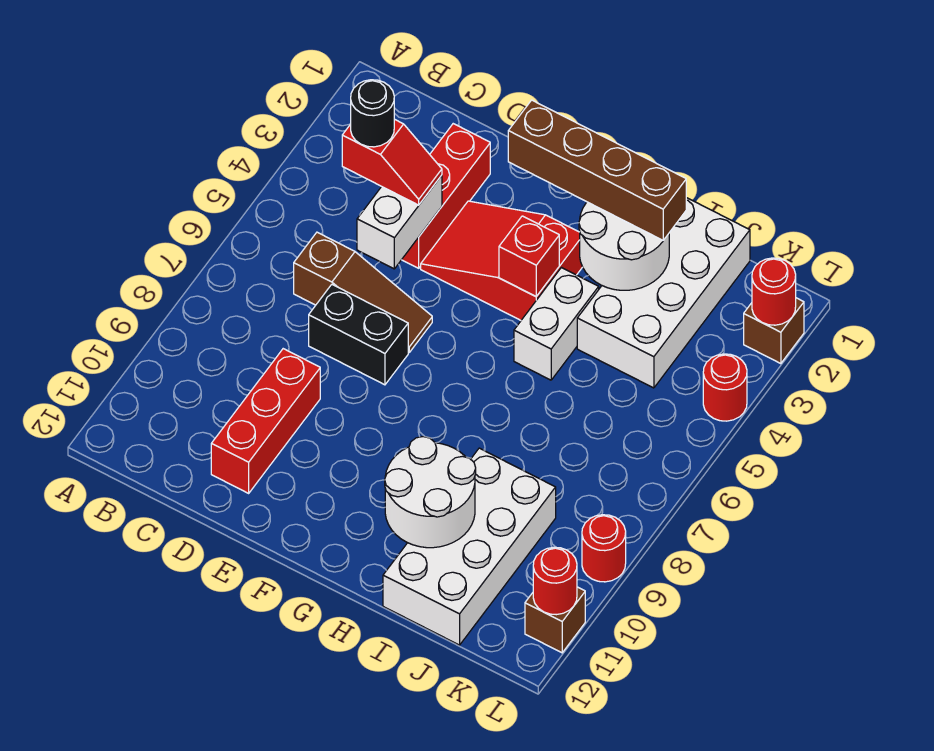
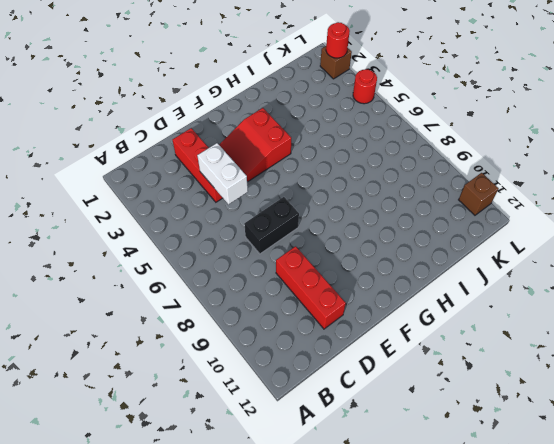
none -> brown 1x3 slope [294,232,432,352]
none -> white 1x2 brick [514,268,599,380]
none -> white 2x4 brick [577,198,750,388]

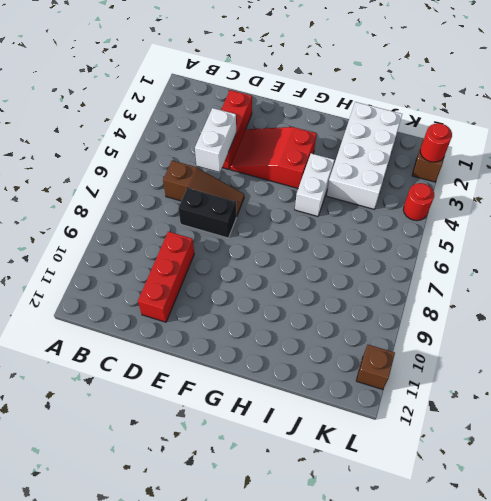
none -> white 2x4 brick [383,448,556,645]
none -> red 1x1 round brick [582,515,626,582]
none -> red 1x1 brick [499,216,559,296]

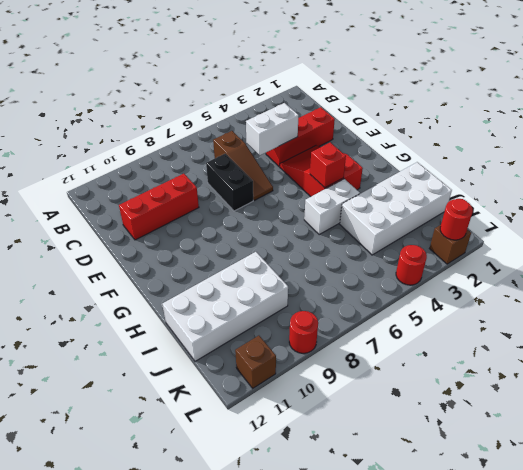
none -> white 2x2 round brick [579,202,669,290]
none -> white 2x2 round brick [385,437,476,548]
none -> red 1x1 round brick [533,547,577,615]

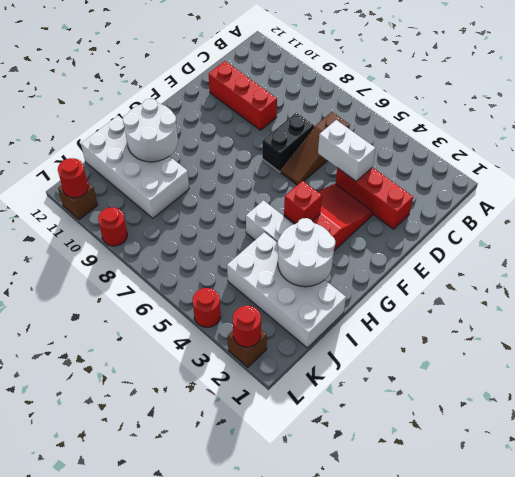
none -> red 1x2 slope [342,119,442,205]
none -> brown 1x4 brick [508,100,686,240]
none -> black 1x1 round brick [351,80,394,147]

